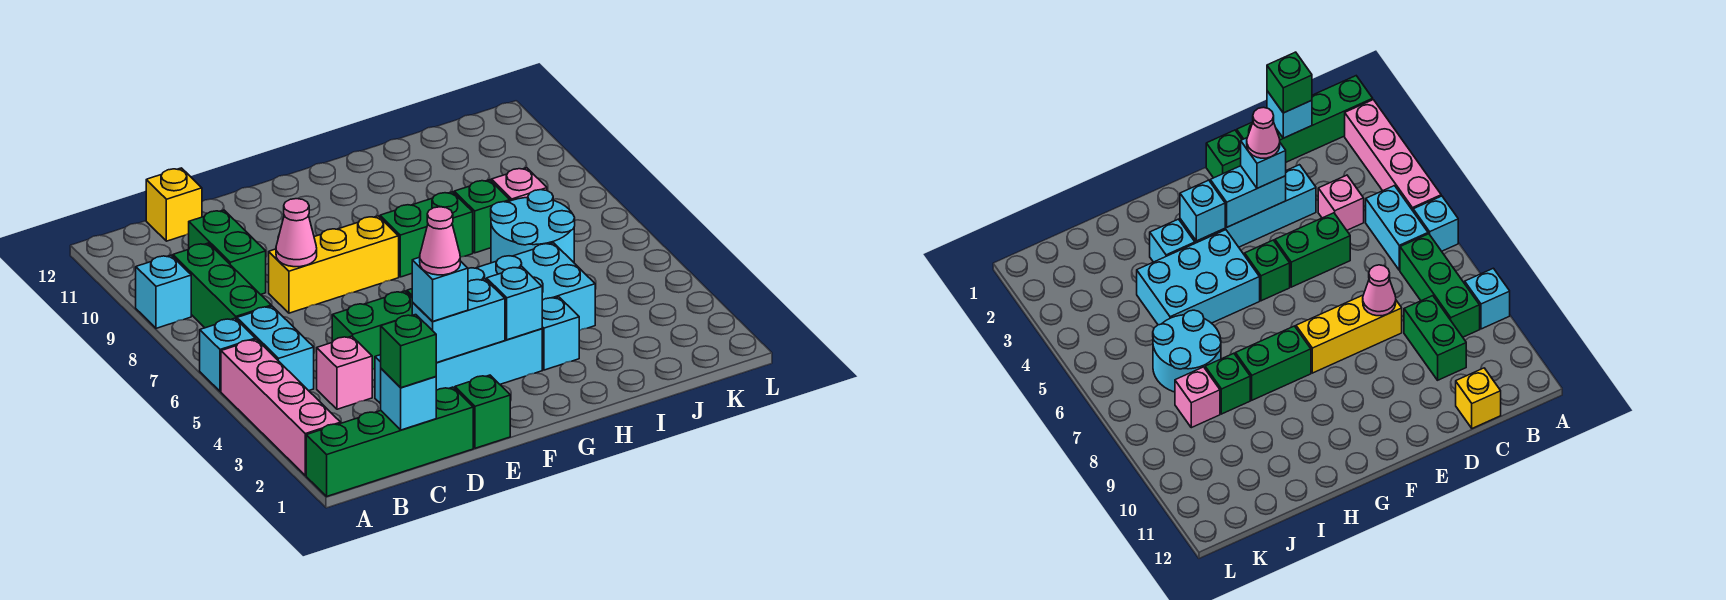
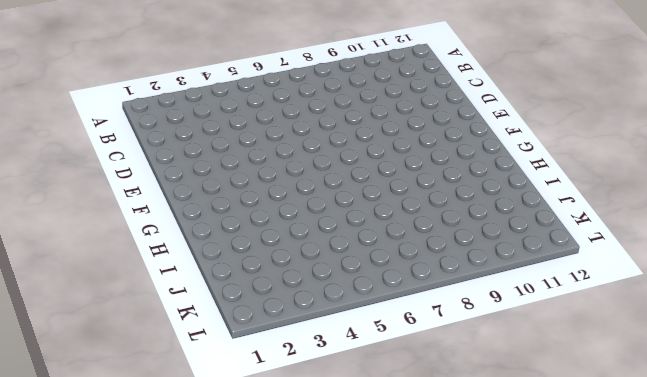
none -> green 1x4 brick [306,387,473,496]
none -> pink 1x4 brick [221,339,341,475]
none -> cyan 1x1 brick [200,318,255,391]

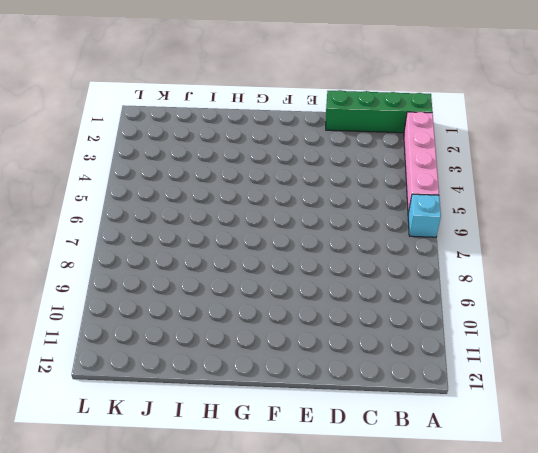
none -> cyan 1x1 brick [136,255,191,328]
none -> cyan 1x2 brick [237,306,314,391]
none -> green 1x3 brick [173,243,271,328]

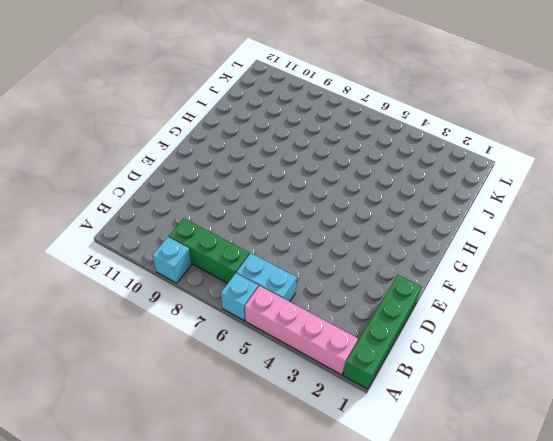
none -> pink 1x1 brick [317,336,372,409]
none -> green 1x2 brick [189,210,266,295]
none -> yellow 1x1 brick [146,168,202,241]

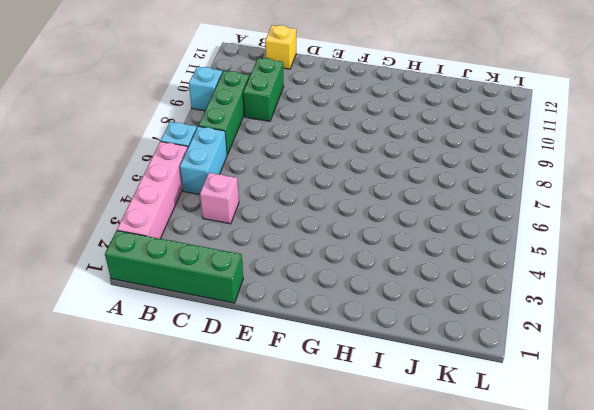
none -> cyan 1x4 brick [375,329,542,404]
none -> green 1x2 brick [332,291,412,370]
none -> yellow 1x3 brick [269,216,399,313]

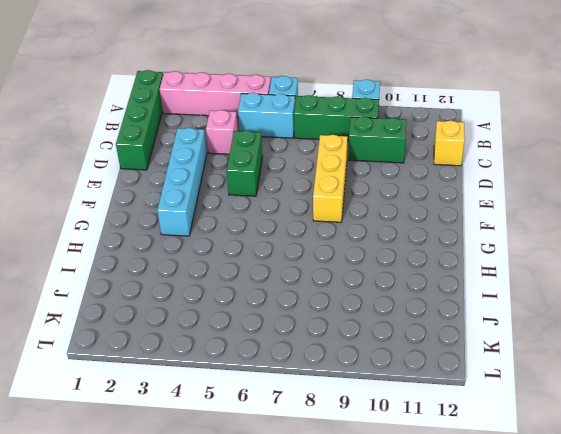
none -> green 1x1 brick [455,375,510,448]
none -> green 1x1 brick [1245,240,1290,301]
none -> cyan 2x3 brick [468,243,595,331]

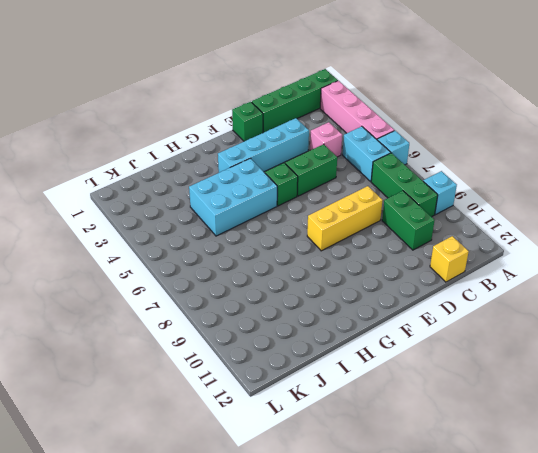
none -> green 1x2 brick [380,192,473,277]
none -> cyan 1x1 brick [542,297,579,370]
none -> cyan 2x2 round brick [491,190,575,263]

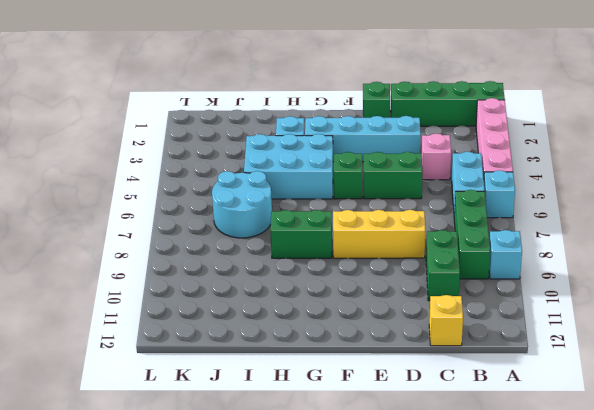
none -> green 1x1 brick [454,180,510,253]
none -> pink 1x1 brick [491,168,547,201]
none -> cyan 1x1 brick [381,369,436,430]

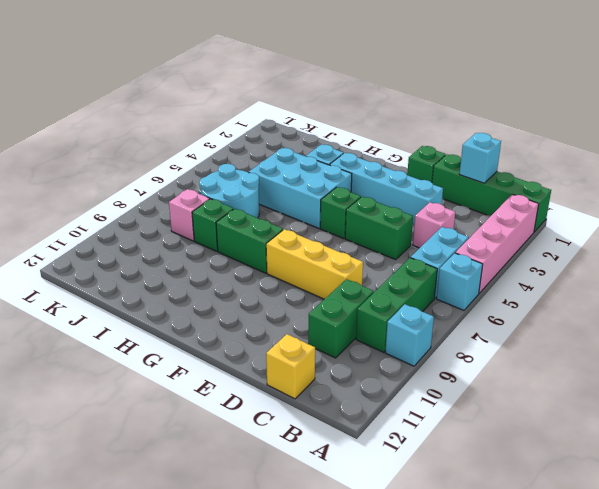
none -> pink 1x1 cone [276,199,317,267]
none -> cyan 1x2 brick [412,279,505,363]
none -> cyan 1x1 brick [487,267,542,340]

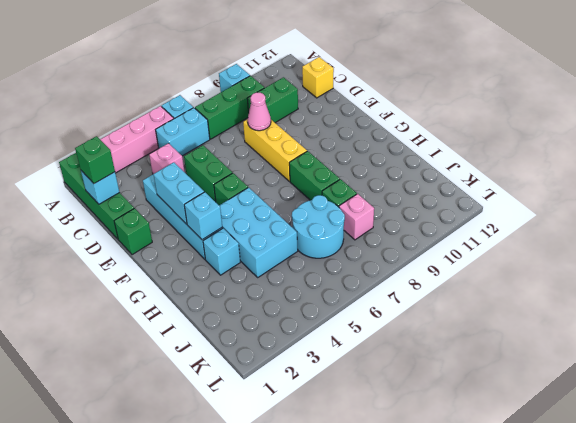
none -> cyan 1x1 brick [412,257,468,322]
none -> pink 1x1 cone [420,207,460,275]

